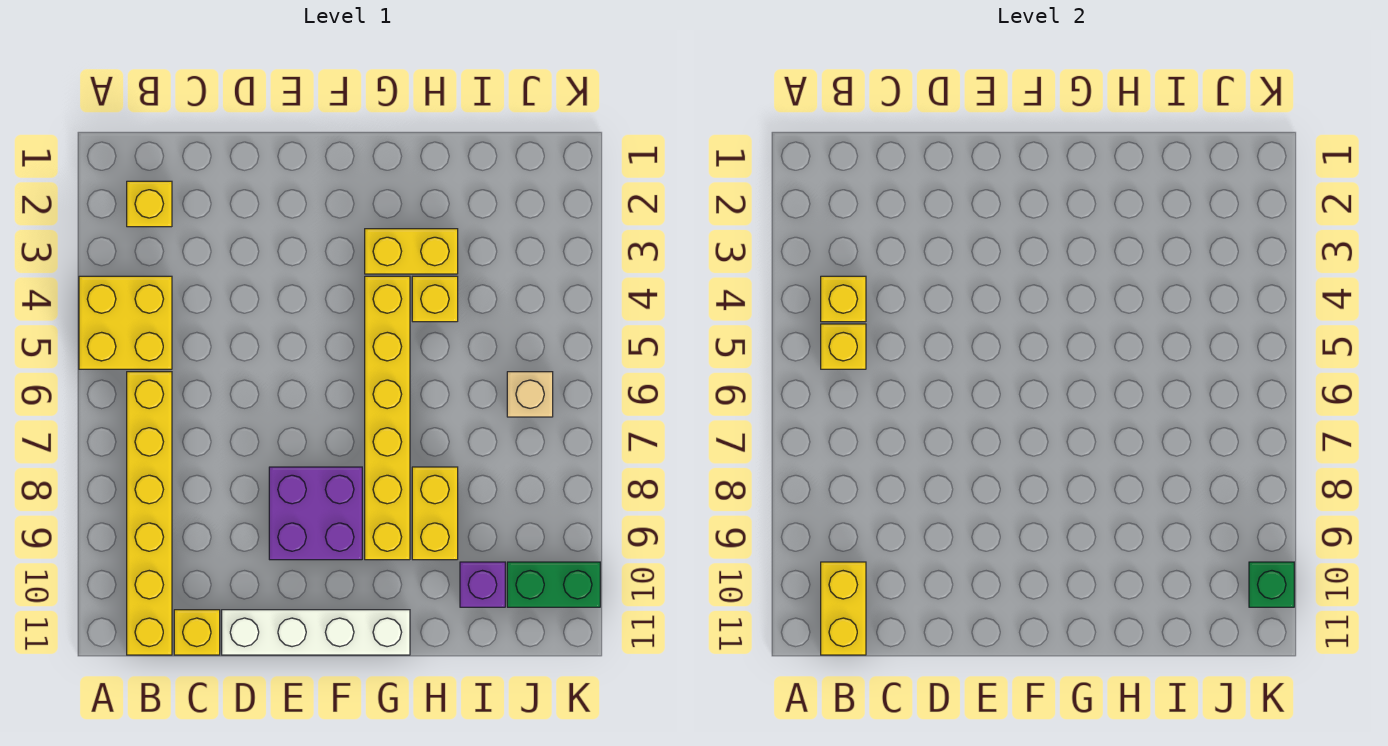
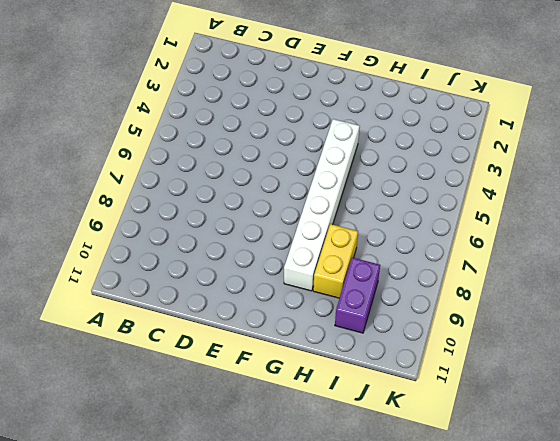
white 1x6 brick [284,119,360,291] -> yellow 1x6 brick [365,276,410,560]
purple 1x2 brick [335,258,380,333] -> purple 1x1 brick [460,562,505,607]
none -> yellow 2x2 brick [79,276,172,369]
none -> yellow 1x1 brick [127,181,172,227]
none -> yellow 1x6 brick [127,372,172,655]

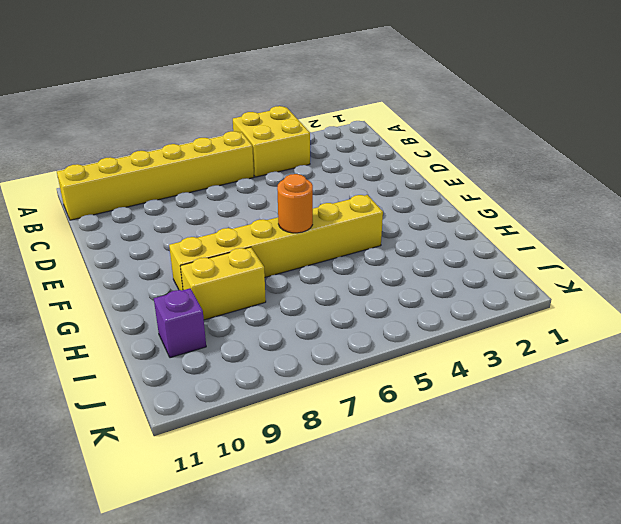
orange 1x1 round brick [277,174,313,233] -> none
none -> yellow 1x1 brick [127,181,172,227]
none -> yellow 1x1 brick [174,610,220,655]
none -> white 1x4 brick [222,610,410,655]

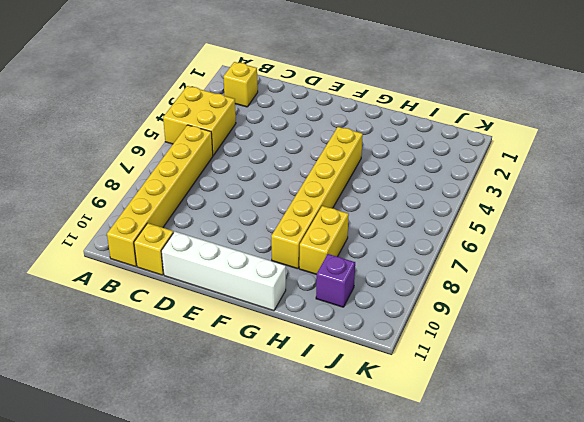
none -> purple 2x2 brick [269,467,362,560]
none -> yellow 1x2 brick [365,229,458,274]
none -> yellow 1x1 brick [412,276,458,322]

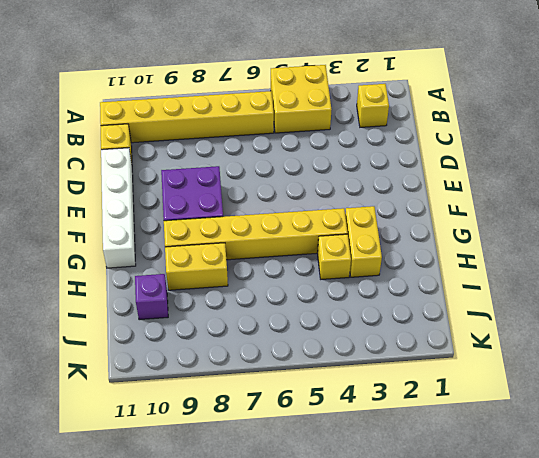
none -> tan 1x1 brick [507,372,553,417]
none -> green 1x2 brick [507,562,600,607]
none -> yellow 1x1 brick [821,276,866,322]

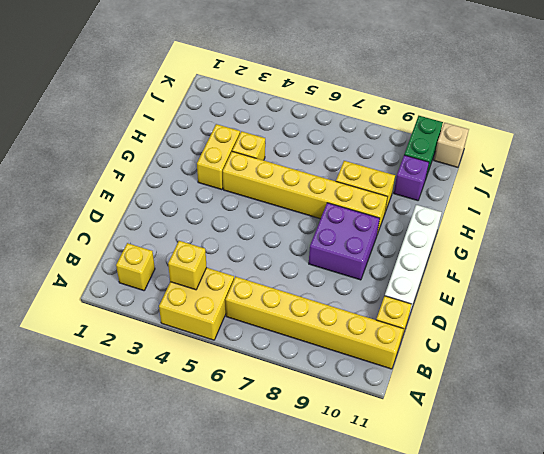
tan 1x1 brick [434,123,469,167] -> tan 1x1 brick moved to [507,372,553,417]
none -> yellow 1x1 brick [821,324,866,369]
none -> yellow 1x2 brick [821,562,866,655]
none -> green 1x1 brick [1249,562,1294,607]

